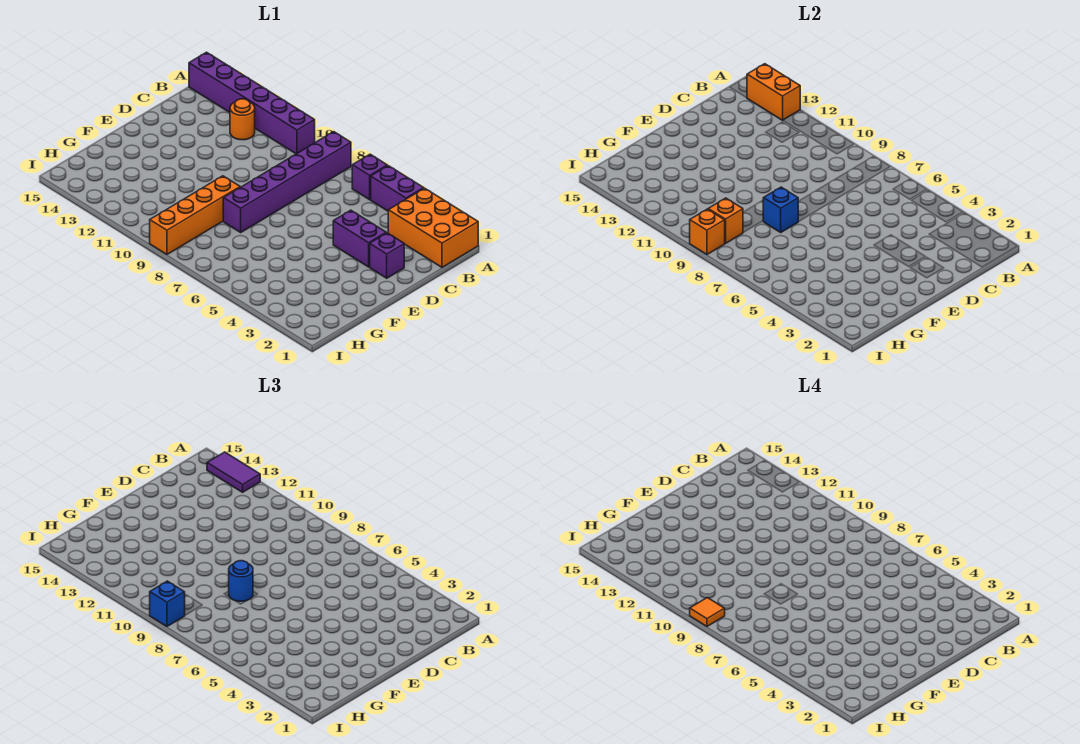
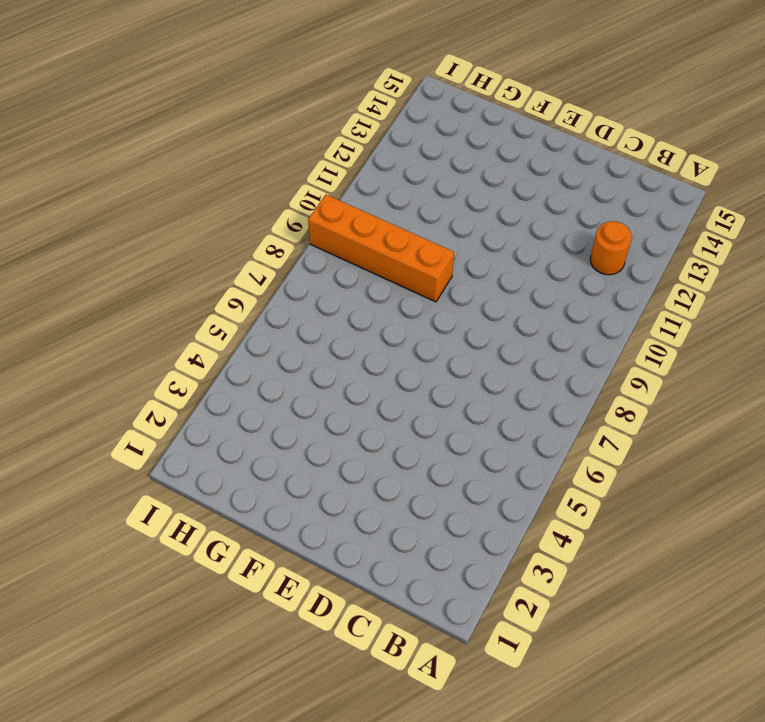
none -> orange 2x3 brick [388,188,478,267]
none -> purple 1x2 brick [371,166,424,211]
none -> purple 1x1 brick [352,154,387,200]

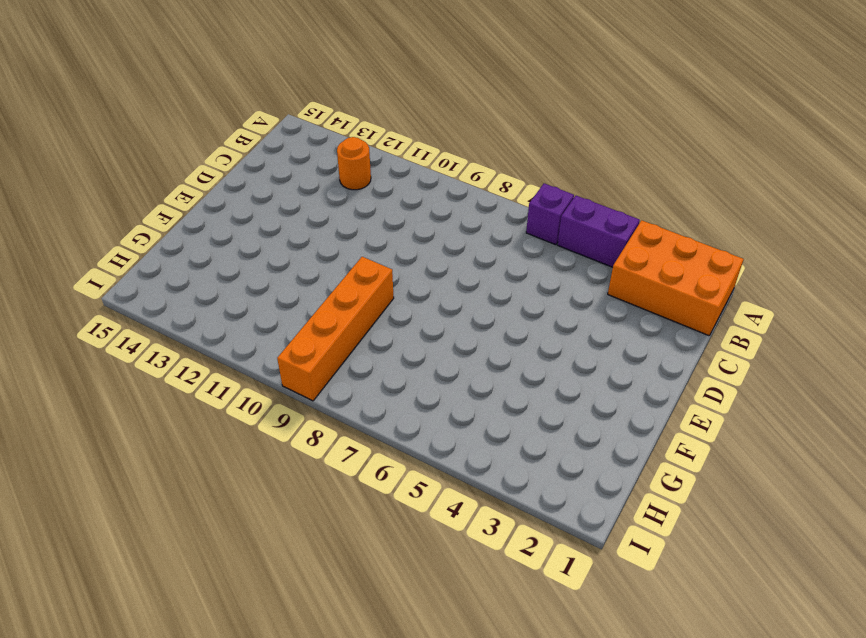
none -> purple 1x6 brick [223,132,351,232]
none -> purple 1x6 brick [189,52,315,154]
none -> purple 1x1 brick [370,233,404,278]

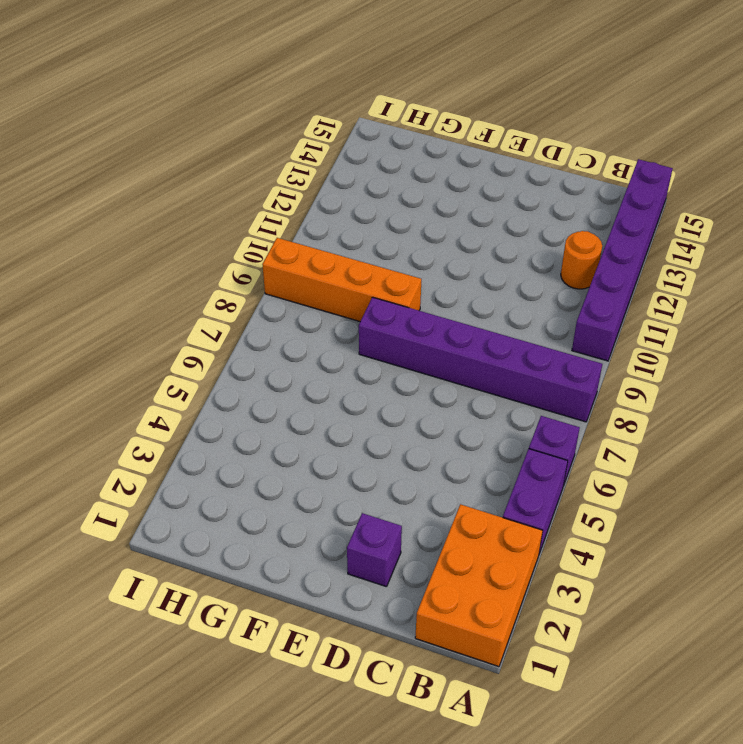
none -> purple 1x2 brick [333,210,386,267]
none -> orange 1x2 brick [747,64,800,120]
none -> blue 1x1 brick [763,187,798,232]

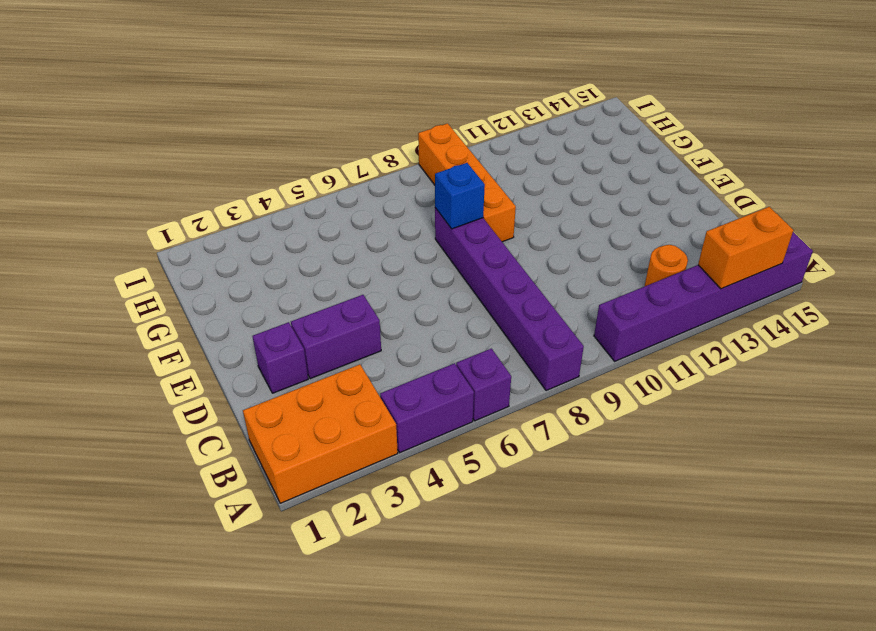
none -> orange 1x1 brick [708,198,743,243]
none -> orange 1x1 brick [690,209,725,254]
none -> purple 1x2 tile [207,452,260,492]

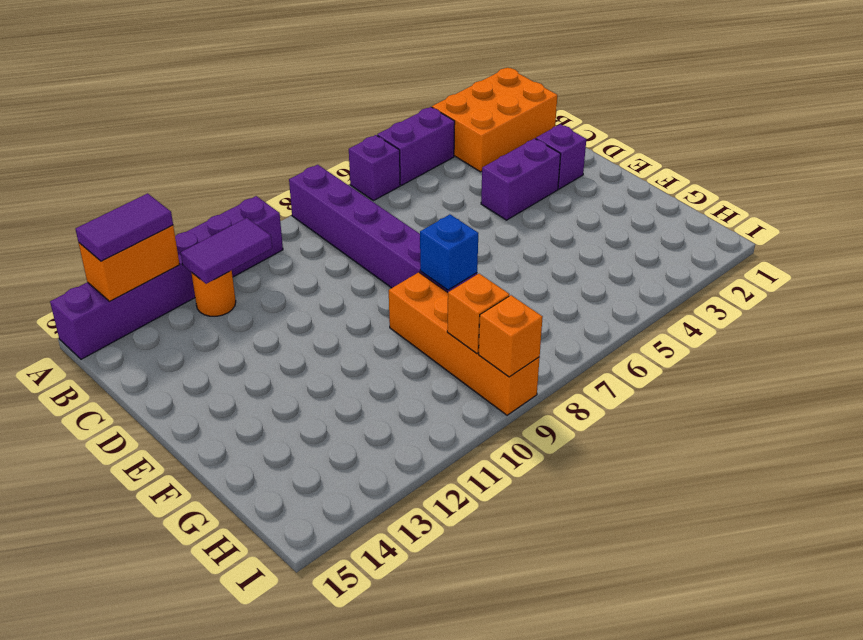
purple 1x2 tile [181,218,272,284] -> none
none -> blue 1x1 round brick [229,561,253,601]
none -> blue 1x1 brick [150,581,185,626]
none -> orange 1x1 tile [690,598,725,626]

